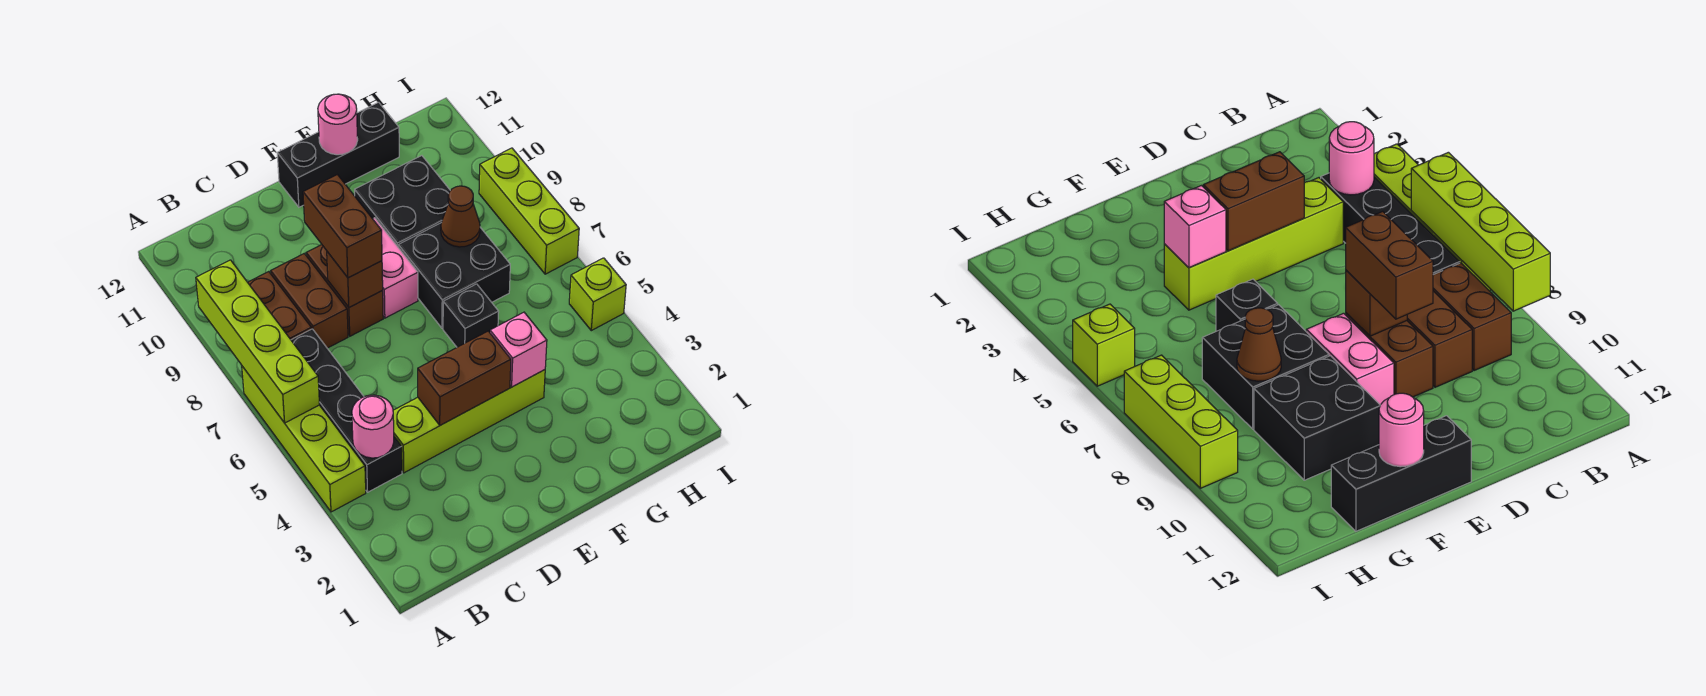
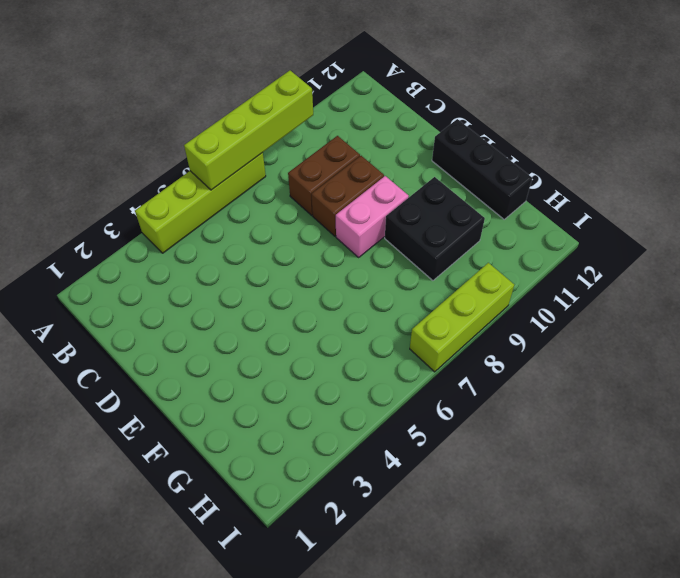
none -> black 1x4 brick [291,329,402,492]
none -> brown 1x2 brick [248,272,311,340]
none -> lime 1x4 brick [393,370,545,473]

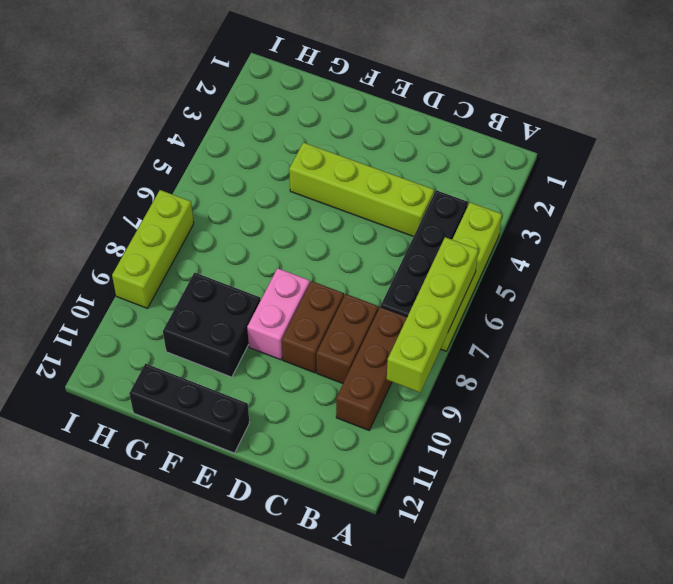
brown 1x3 brick [336,307,407,430] -> brown 1x2 brick [248,272,311,340]
none -> black 1x1 brick [443,284,499,347]
none -> black 2x2 brick [398,223,510,328]
none -> lime 1x1 brick [569,258,626,331]

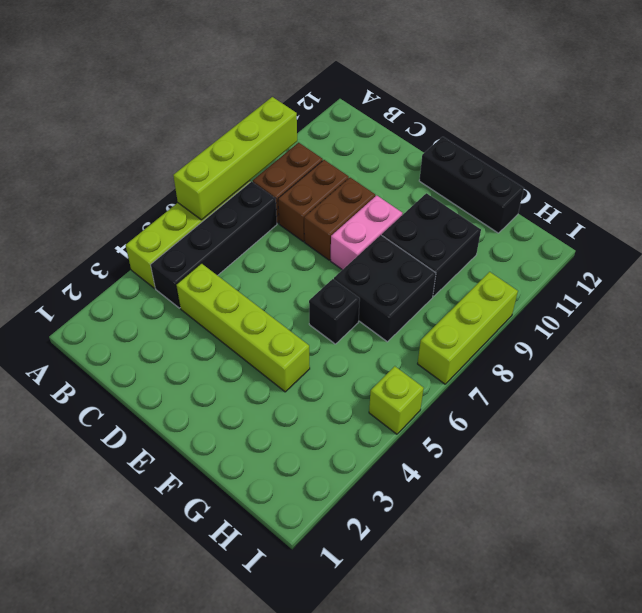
none -> pink 1x1 round brick [352,395,394,458]
none -> brown 1x2 brick [418,331,511,425]
none -> brown 1x1 brick [327,252,383,307]

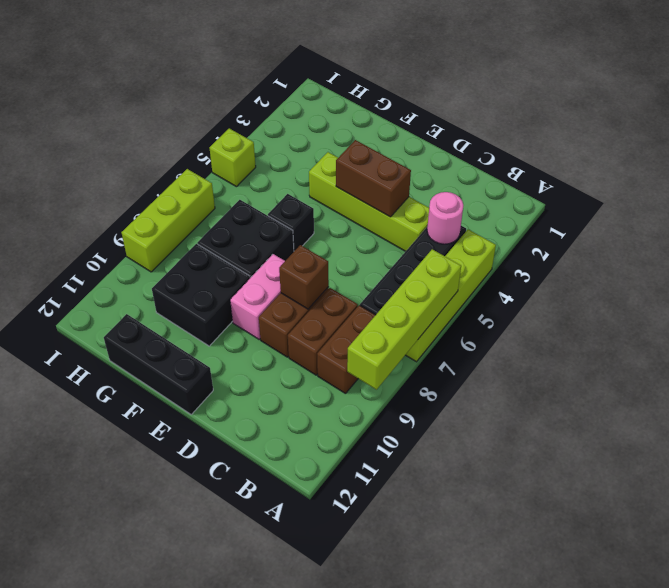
none -> pink 1x1 brick [490,312,547,387]
none -> pink 1x1 round brick [318,94,358,155]
none -> brown 1x1 cone [441,186,480,247]

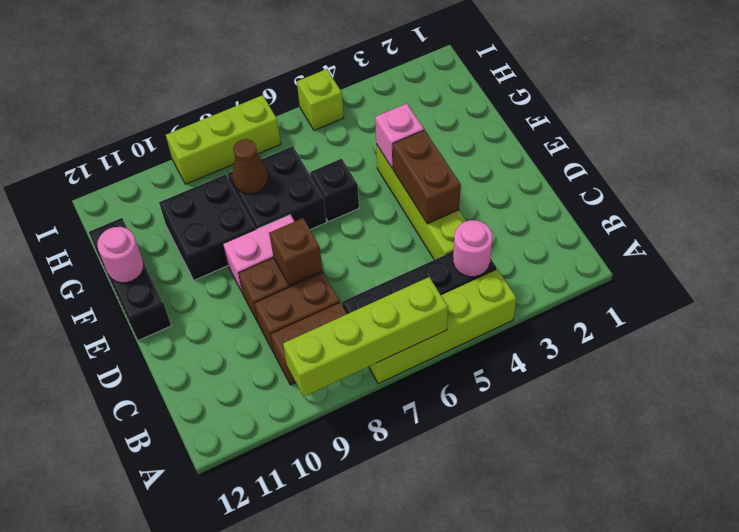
none -> brown 1x2 brick [303,175,382,278]

